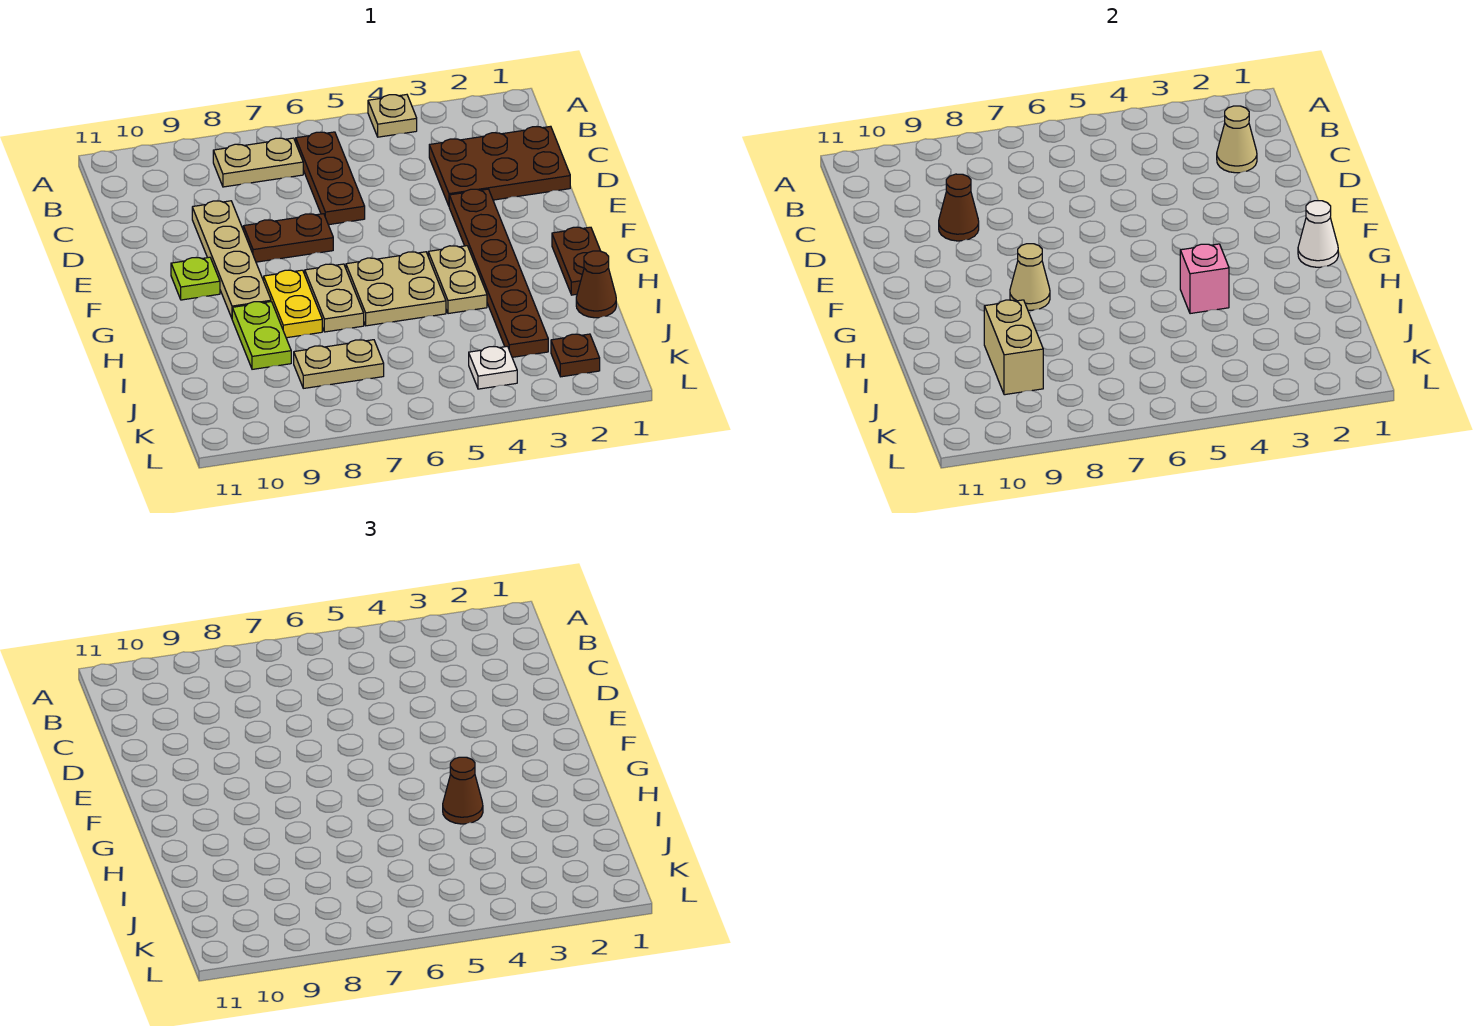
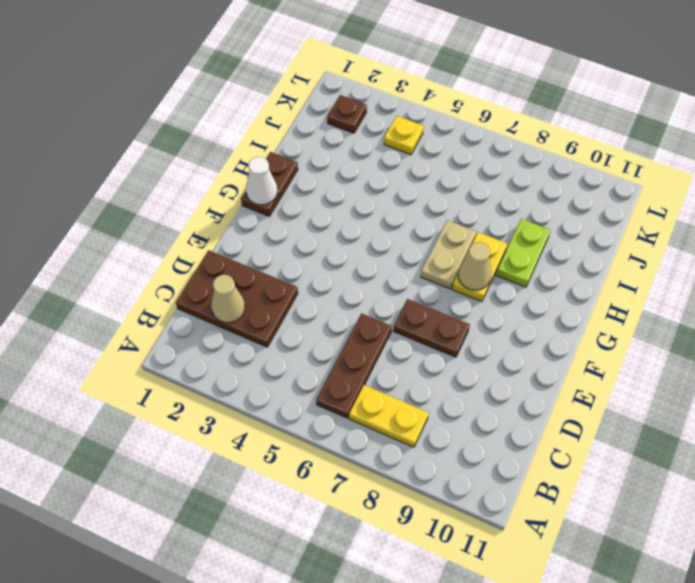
yellow 1x2 plate [349,385,429,447] -> tan 1x2 plate [213,138,303,187]
yellow 1x1 plate [384,116,424,155] -> white 1x1 plate [469,346,517,389]
none -> tan 1x1 plate [368,95,417,137]
none -> tan 1x4 plate [192,201,271,318]
none -> brown 1x6 plate [449,189,548,357]

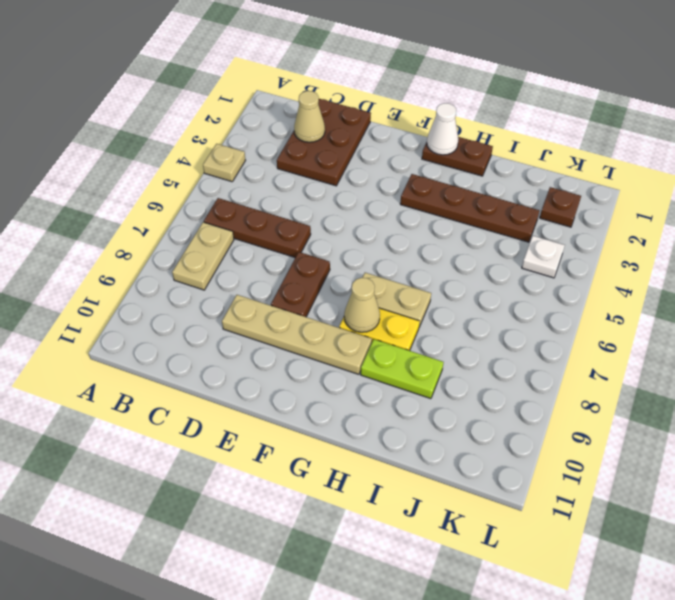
brown 1x4 plate [400,174,539,242] -> brown 1x6 plate [449,189,548,357]
none -> lime 1x1 plate [171,257,220,300]
none -> tan 1x2 plate [428,246,487,314]
none -> tan 2x2 plate [346,252,446,326]

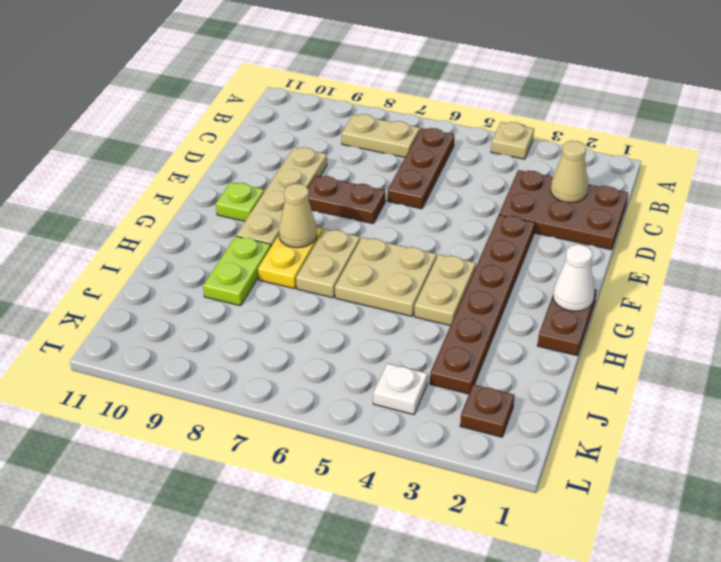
none -> brown 1x1 cone [576,251,616,318]
none -> tan 1x2 plate [294,340,384,388]
none -> brown 1x1 cone [939,174,979,241]

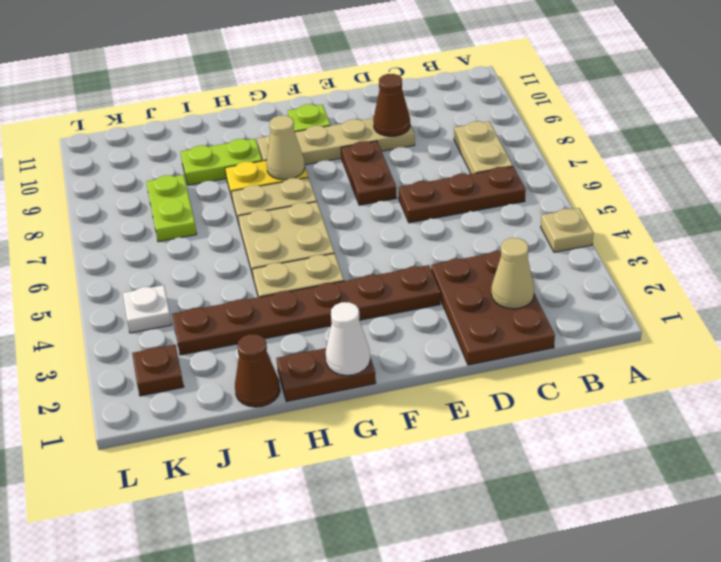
lime 1x2 plate [146,175,197,242] -> tan 1x2 plate [294,340,384,388]
none -> pink 1x1 brick [1180,244,1229,314]
none -> tan 1x2 brick [984,300,1043,395]
none -> brown 1x1 cone [443,757,483,824]

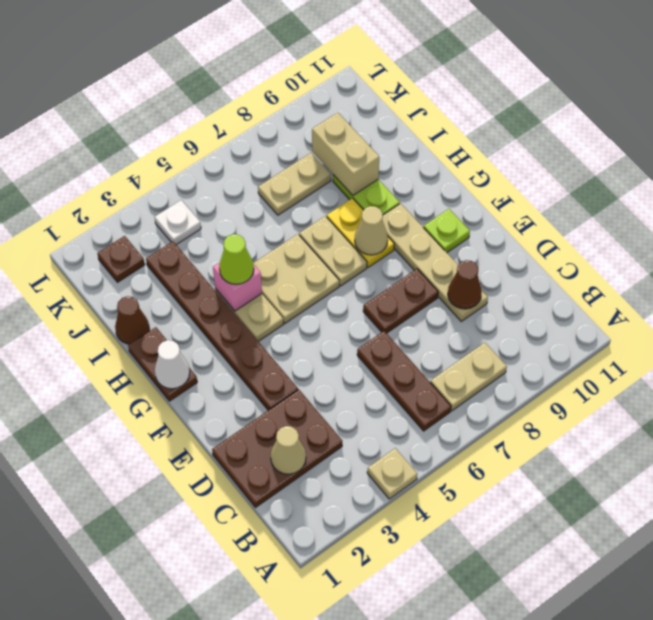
lime 1x1 cone [219,234,254,284] -> brown 1x1 cone [443,757,483,824]

